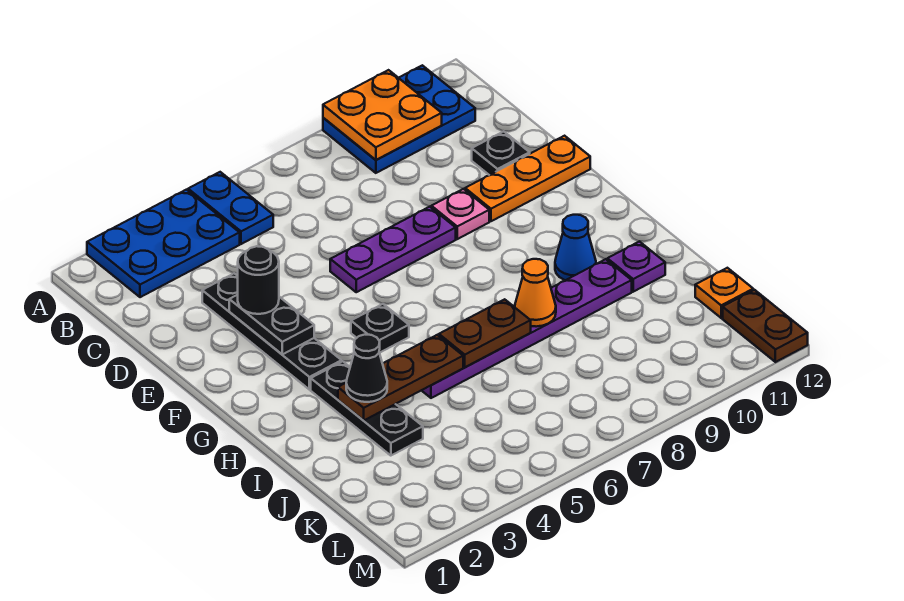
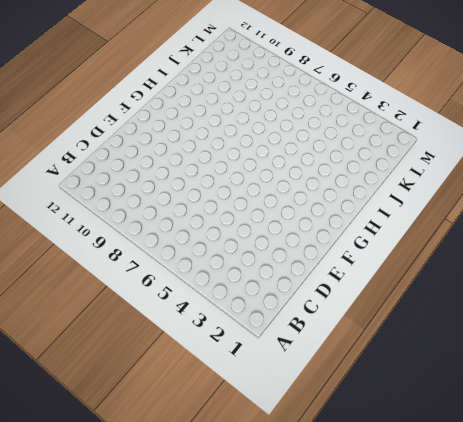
none -> blue 2x3 plate [87,190,240,297]
none -> blue 1x2 plate [188,172,273,244]
none -> blue 2x3 plate [323,65,475,173]

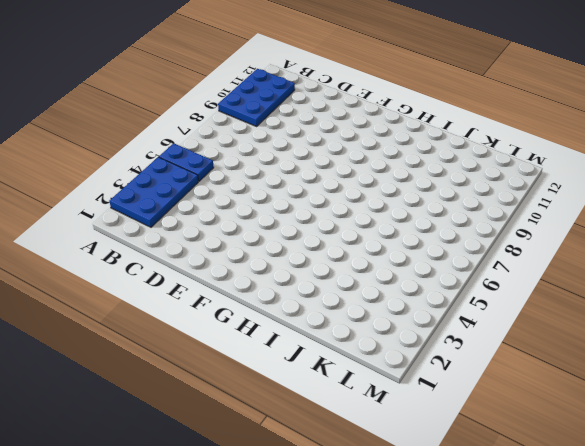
none -> black 1x4 plate [202,273,342,390]
none -> black 1x1 plate [472,131,530,175]
none -> purple 1x3 plate [330,207,456,292]

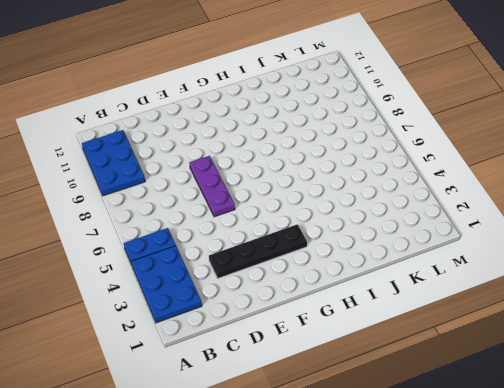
none -> black 1x1 plate [472,131,530,175]
none -> pink 1x1 plate [431,189,489,239]
none -> orange 1x3 plate [465,136,590,221]

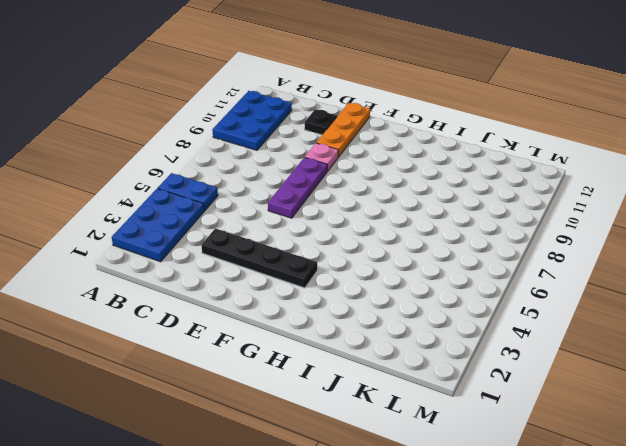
none -> black 1x1 plate [351,304,409,353]
none -> black 1x3 plate [311,361,423,456]
none -> blue 1x1 cone [555,215,596,280]

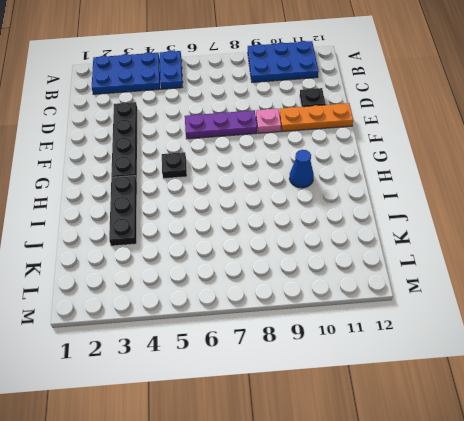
none -> purple 1x6 plate [422,259,632,398]
none -> purple 1x1 plate [607,241,665,292]
none -> orange 1x1 plate [695,268,753,318]

